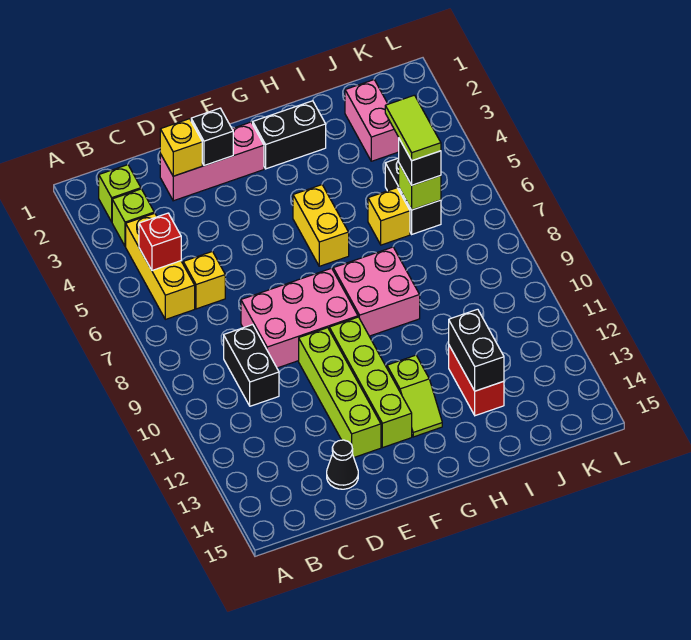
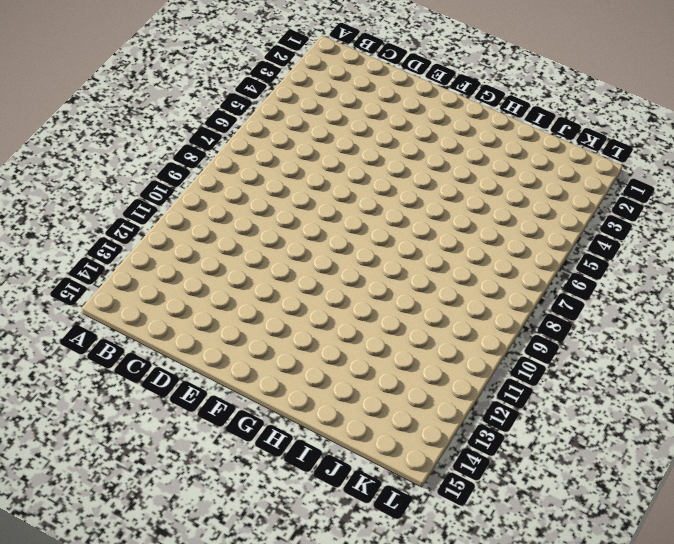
none -> lime 1x1 brick [99,165,141,222]
none -> lime 1x1 brick [112,189,154,246]
none -> yellow 1x3 brick [126,213,195,319]

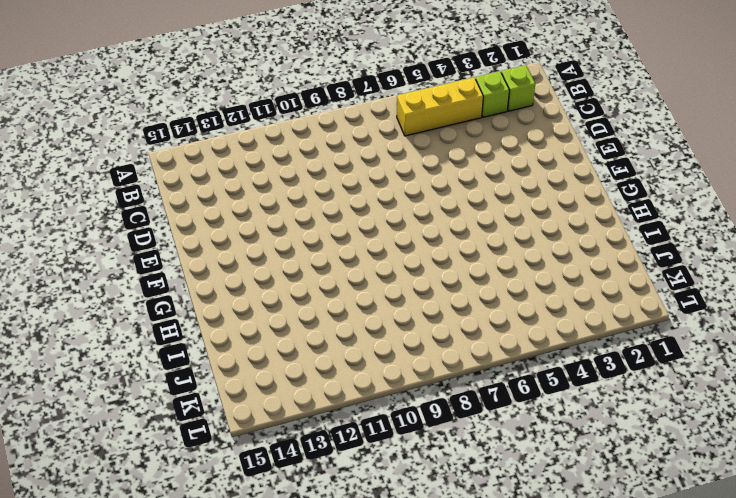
none -> yellow 1x1 brick [183,251,225,309]
none -> black 1x2 brick [224,325,279,406]
none -> pink 1x3 brick [160,122,264,201]

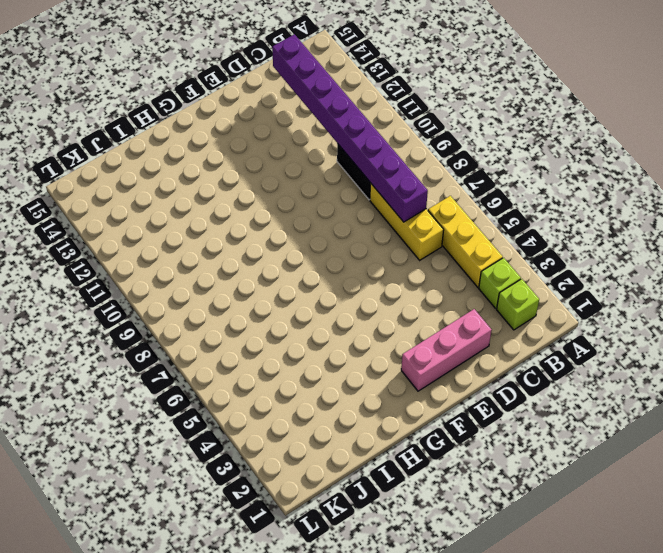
yellow 1x3 brick [370,183,444,260] -> yellow 1x1 brick [183,251,225,309]
purple 1x8 brick [272,34,428,222] -> none
none -> pink 2x3 brick [241,268,358,368]
none -> black 1x1 cone [327,440,358,489]
none -> lime 1x4 brick [299,328,381,457]

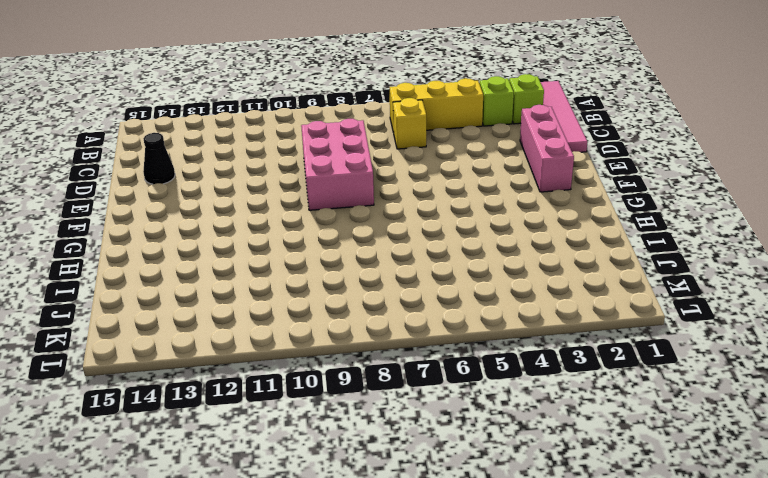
pink 1x4 tile [541,81,588,152] -> none
none -> black 1x2 brick [224,325,279,406]
none -> lime 1x4 brick [299,328,381,457]
none -> lime 1x4 brick [329,317,412,448]

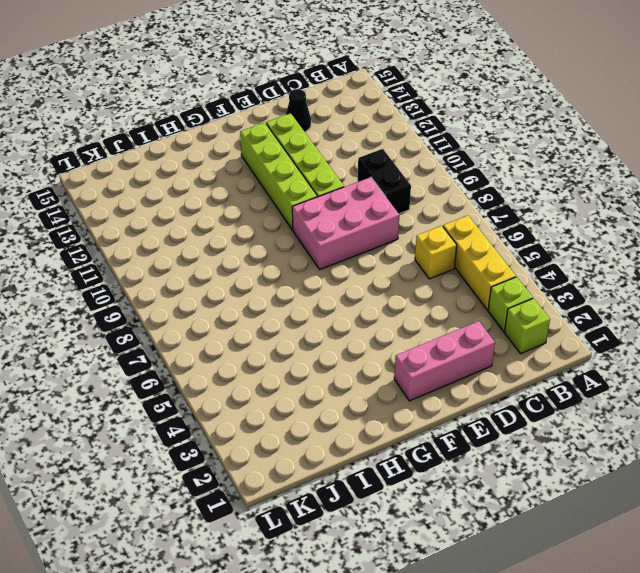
none -> black 1x2 brick [253,101,326,169]
none -> yellow 1x2 brick [293,185,349,266]
none -> pink 2x2 brick [333,247,420,336]

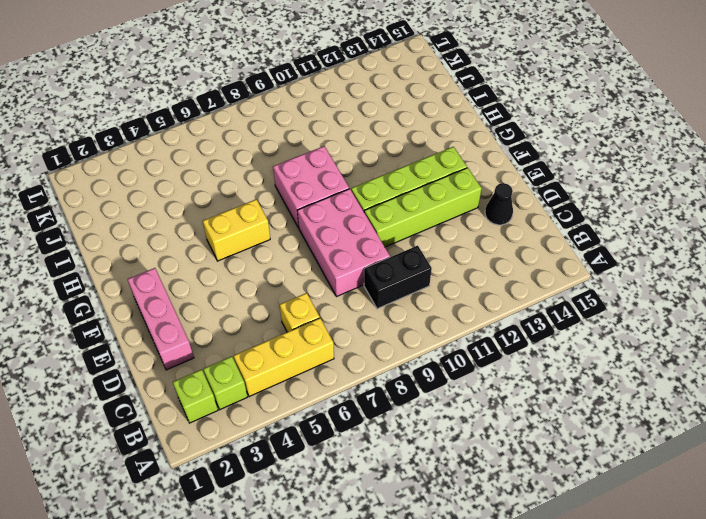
none -> black 1x2 brick [253,101,326,169]
none -> lime 1x2 slope [387,355,442,437]
none -> yellow 1x1 brick [368,188,410,245]

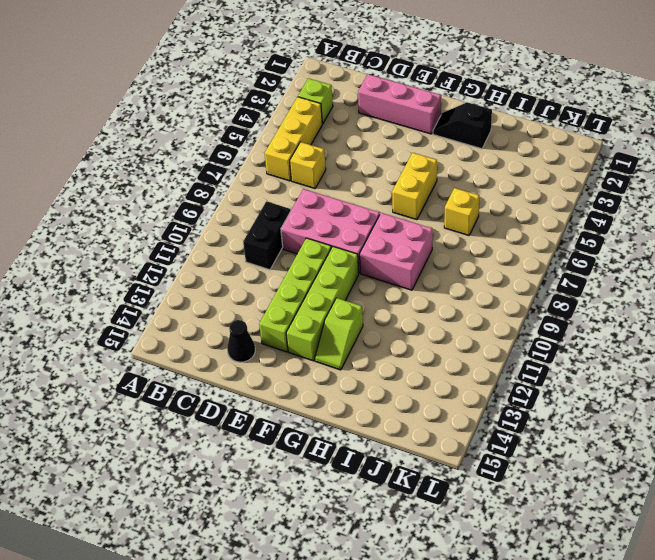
black 1x2 slope [433,102,492,149] -> black 1x2 brick [253,101,326,169]
none -> lime 1x1 brick [99,165,141,222]
none -> red 1x2 brick [449,346,504,416]
none -> pink 1x2 brick [345,80,399,161]

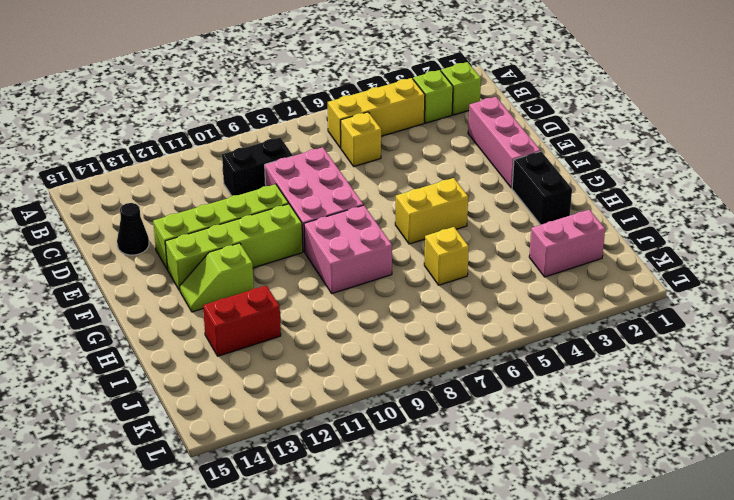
none -> black 1x2 brick [385,158,441,234]
none -> red 1x1 brick [139,213,181,270]
none -> yellow 1x1 brick [160,119,202,176]

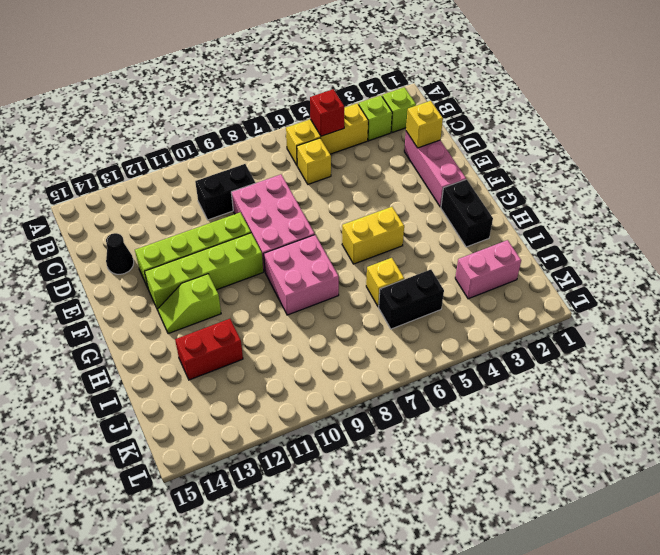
none -> black 1x1 brick [191,108,233,166]
none -> black 1x2 brick [449,309,504,391]
none -> lime 1x1 brick [399,164,441,210]

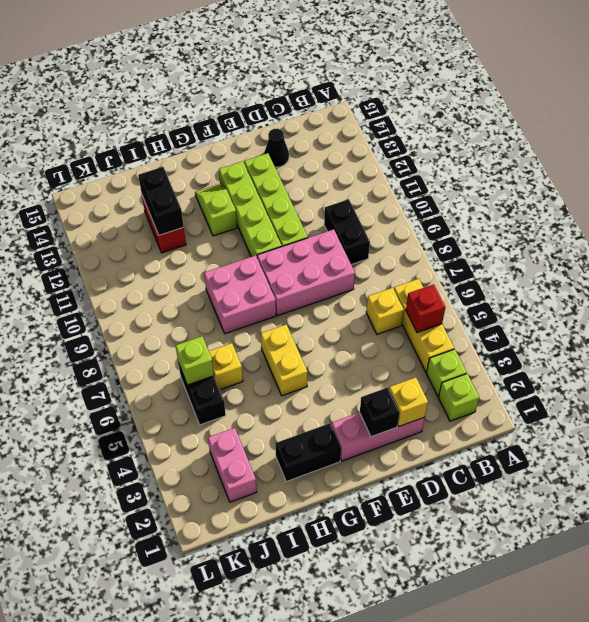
none -> black 1x1 brick [399,139,441,185]
none -> lime 1x2 tile [385,95,441,161]

